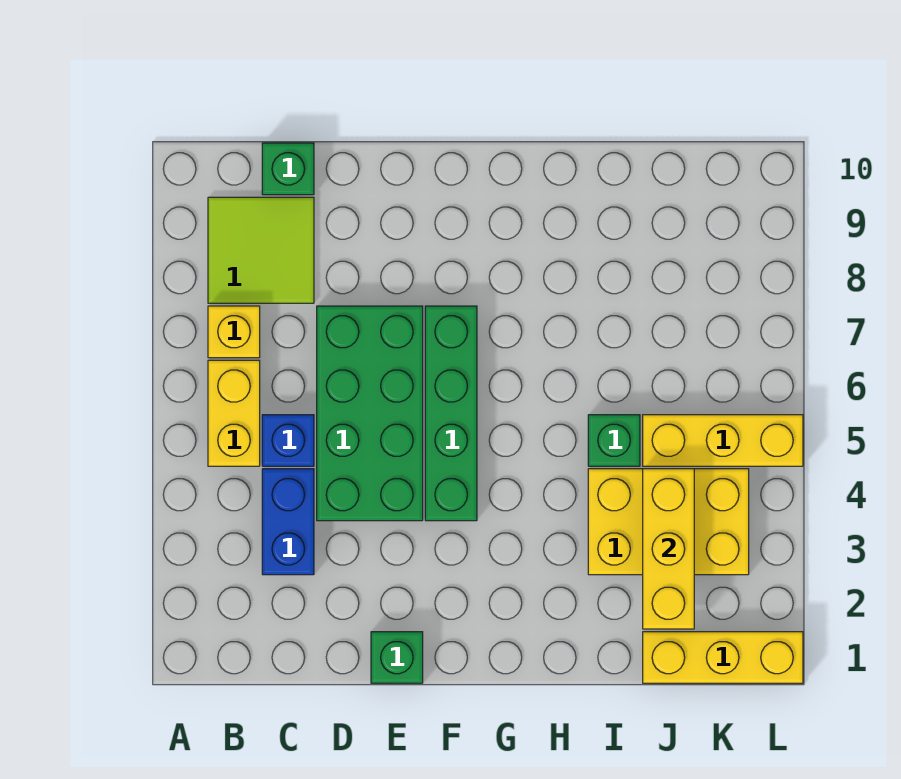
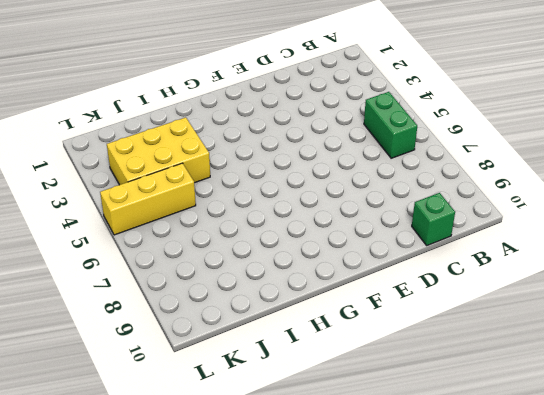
green 1x2 brick [364,92,417,158] -> yellow 1x2 brick [208,360,260,466]
none -> yellow 1x1 brick [208,306,260,358]
none -> lime 2x2 tile [208,197,314,303]
none -> blue 1x2 brick [262,469,314,575]

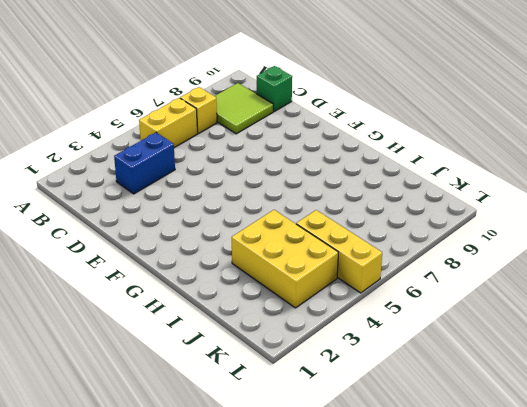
none -> blue 1x1 brick [262,415,314,466]
none -> green 2x4 brick [317,306,423,521]
none -> green 1x1 brick [371,632,423,683]

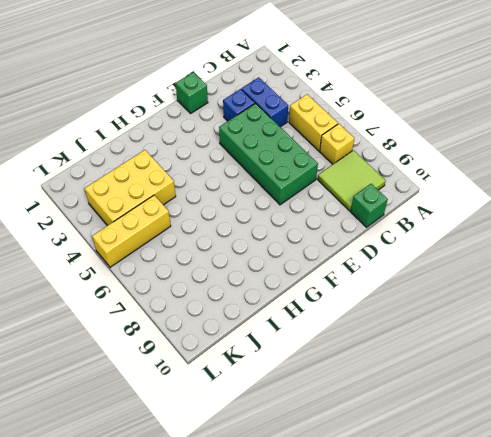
blue 1x1 brick [223,89,255,121] -> blue 1x1 brick moved to [262,415,314,466]
none -> green 1x4 brick [425,306,477,521]
none -> green 1x1 brick [588,415,640,466]
none -> yellow 1x3 brick [643,632,803,683]

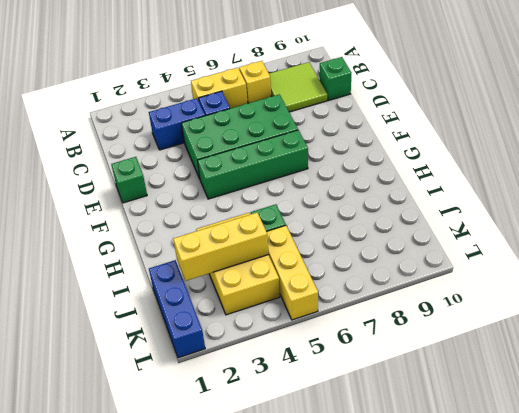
blue 1x3 brick [149,260,205,358] -> yellow 1x3 brick [643,632,803,683]

